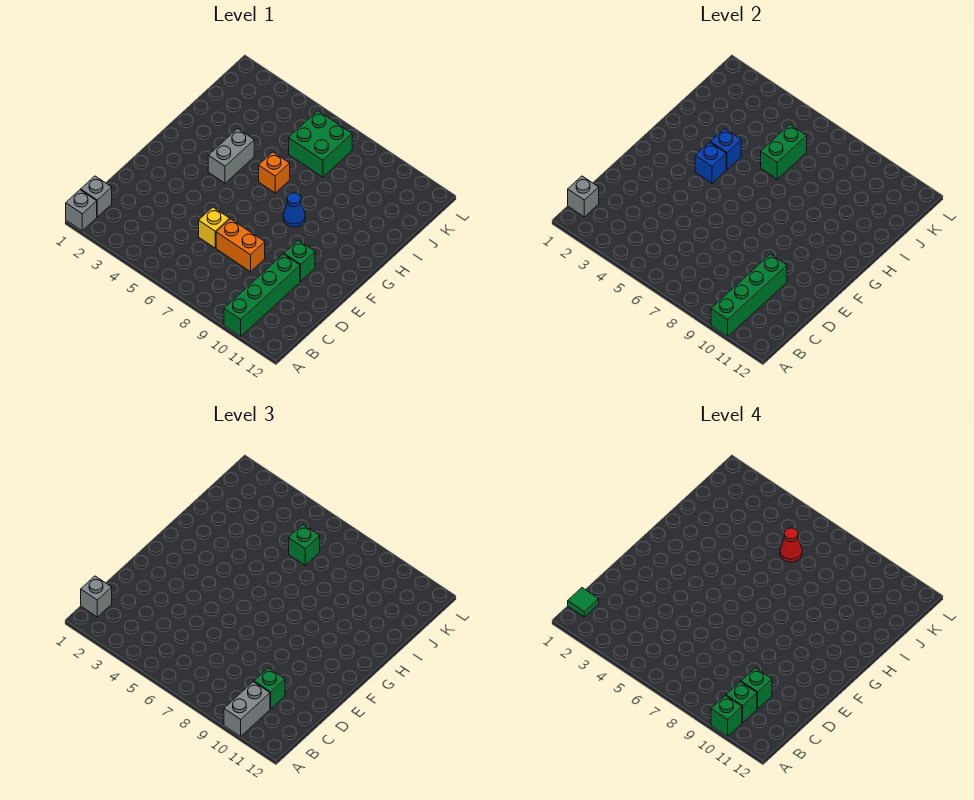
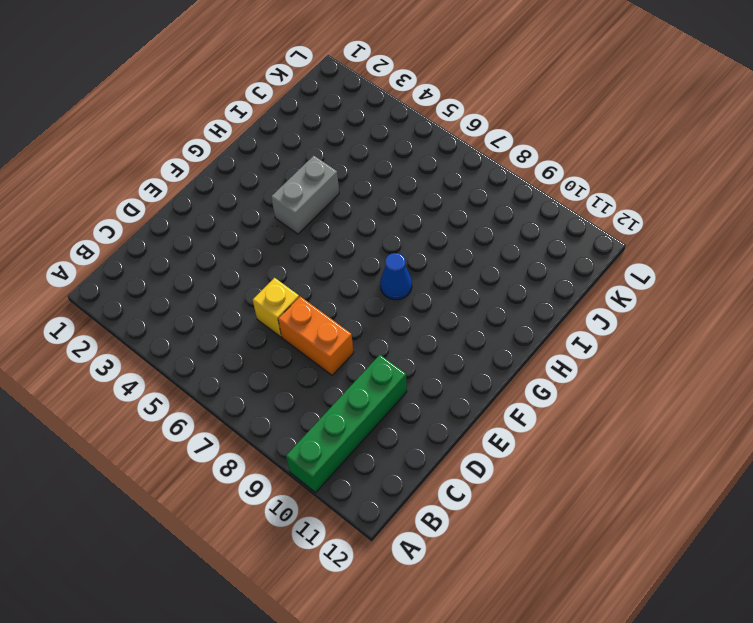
none -> grey 1x1 brick [66,190,97,231]
none -> grey 1x1 brick [81,176,112,217]
none -> green 1x1 brick [284,240,315,281]

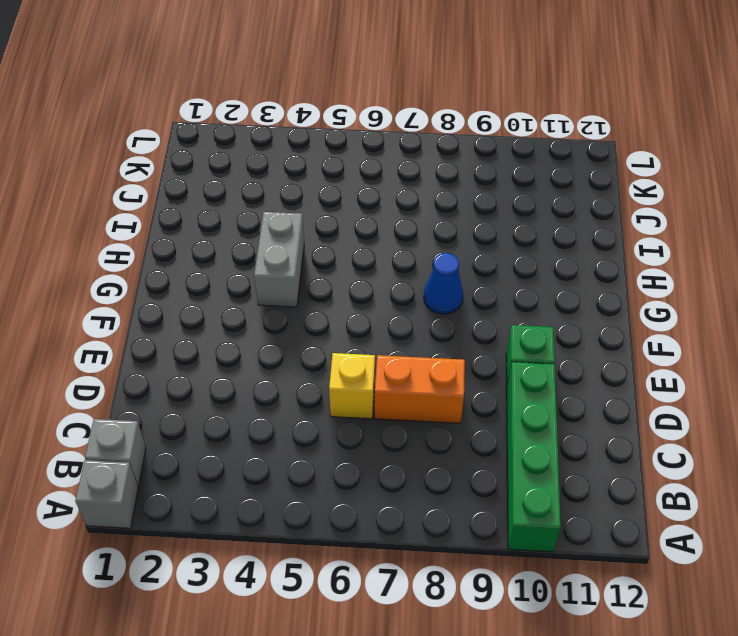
none -> orange 1x1 brick [259,152,290,193]
none -> green 2x2 brick [289,111,352,177]
none -> green 1x4 brick [711,254,787,336]

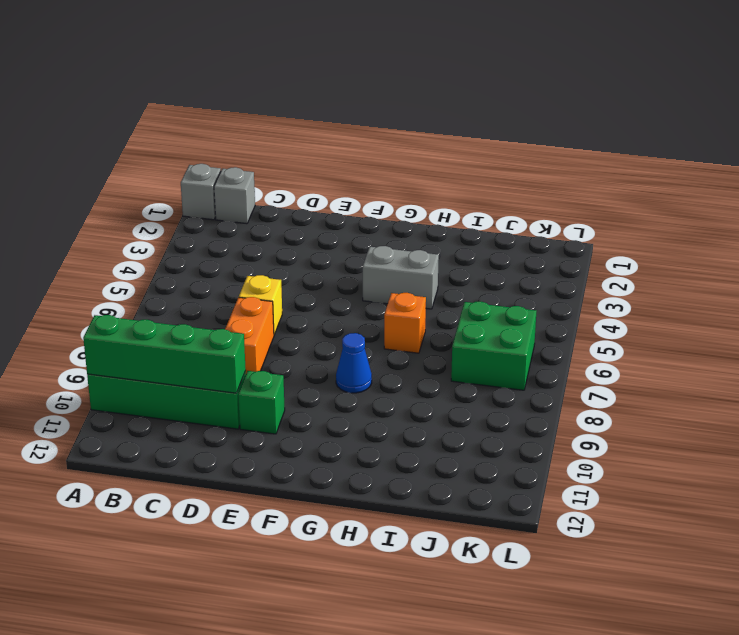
none -> grey 1x1 brick [568,176,599,217]
none -> blue 1x1 brick [695,142,726,183]
none -> blue 1x1 brick [710,129,741,169]

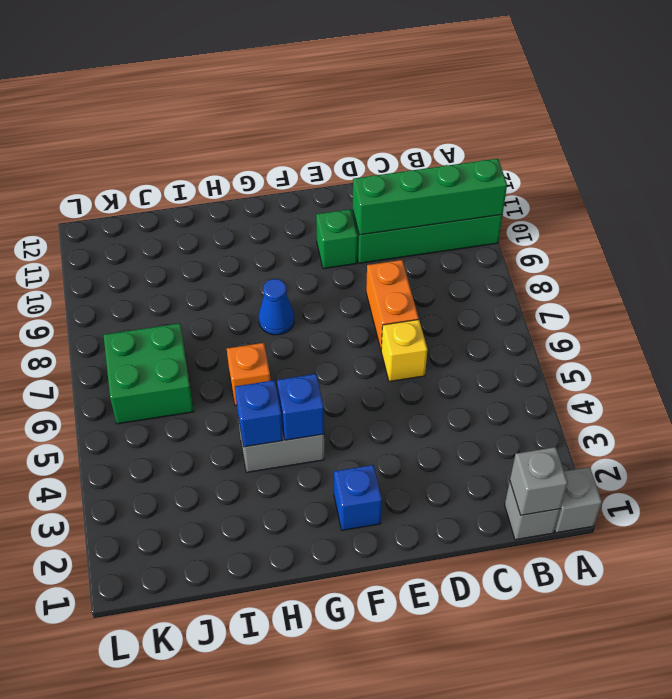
blue 1x1 brick [334,465,382,530] -> none
none -> green 1x2 brick [761,125,807,179]
none -> grey 1x2 brick [224,682,270,736]
none -> grey 1x1 brick [81,576,112,617]

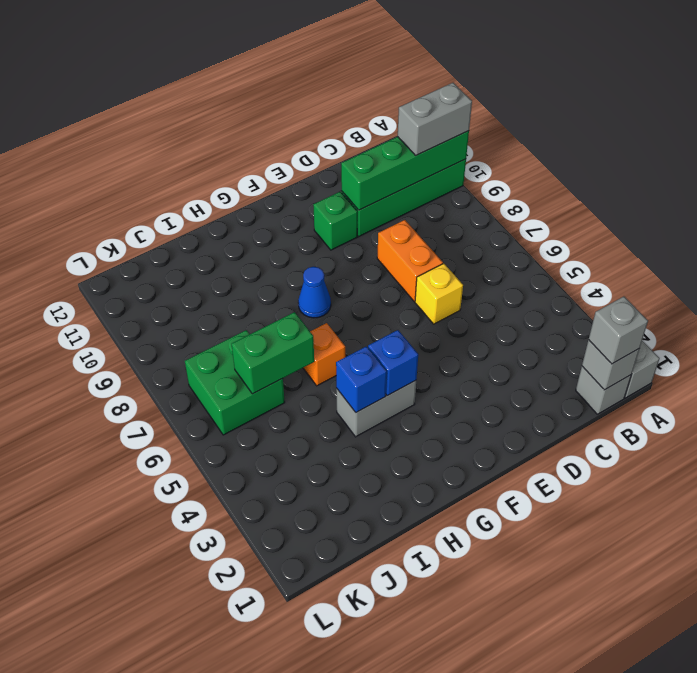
none -> green 1x1 brick [254,668,285,709]
none -> green 1x1 brick [289,525,320,565]
none -> green 1x1 brick [711,695,742,736]

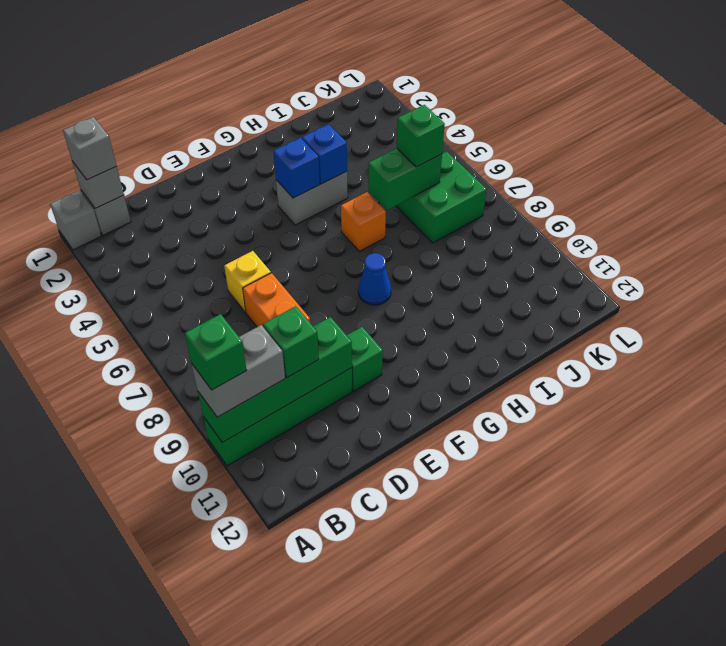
none -> green 1x1 tile [568,588,599,617]
none -> green 1x1 brick [726,682,757,723]
none -> green 1x1 brick [741,668,772,709]

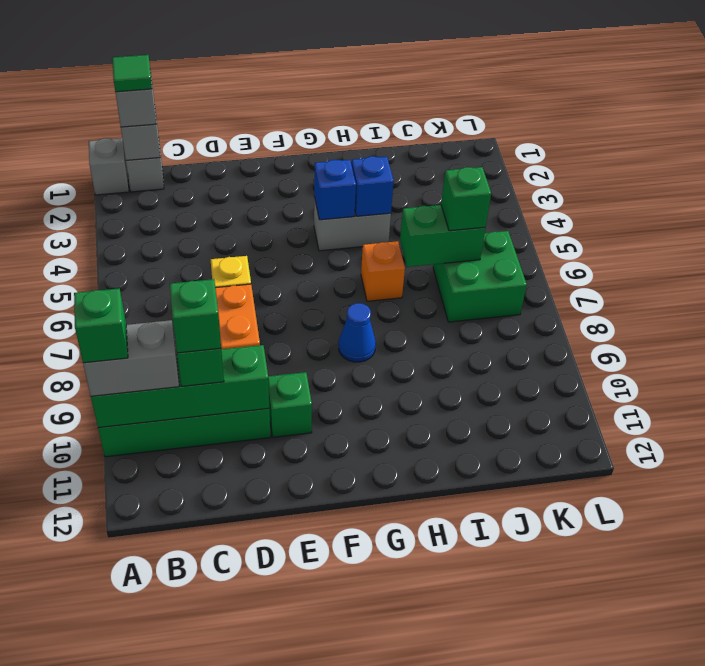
none -> green 1x1 brick [726,682,757,723]
none -> red 1x1 cone [780,528,802,562]

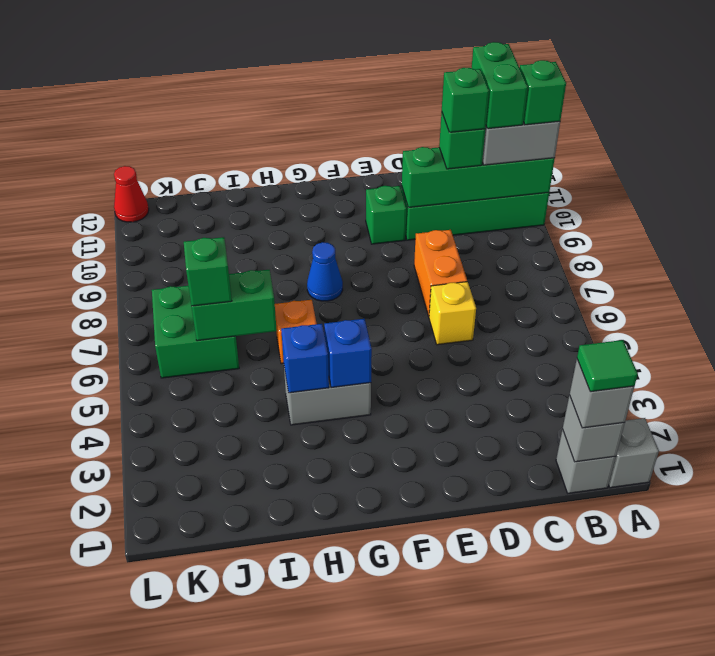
green 1x2 brick [472,42,528,129] -> green 1x1 brick [726,682,757,723]
red 1x1 cone [114,166,149,222] -> red 1x1 cone moved to [780,528,802,562]

